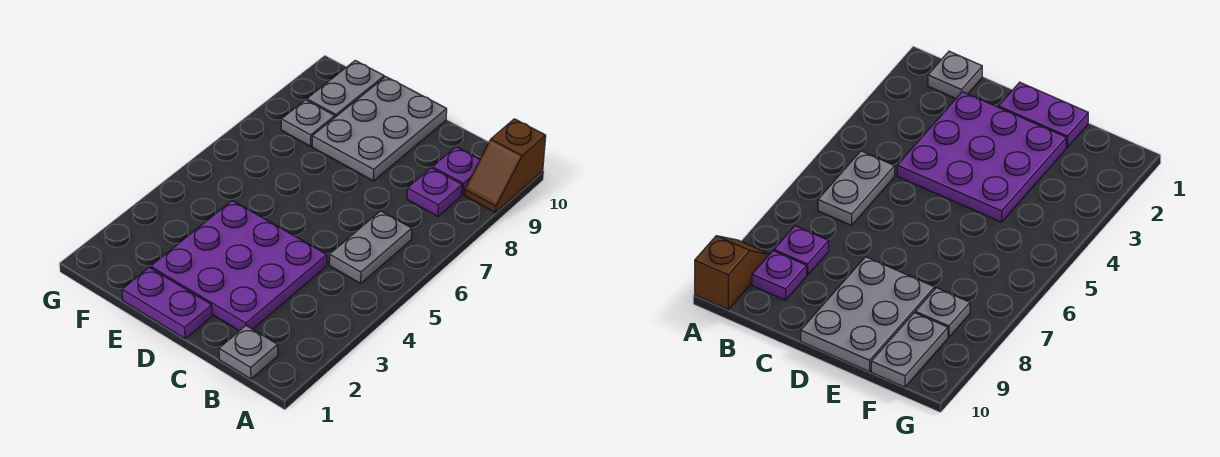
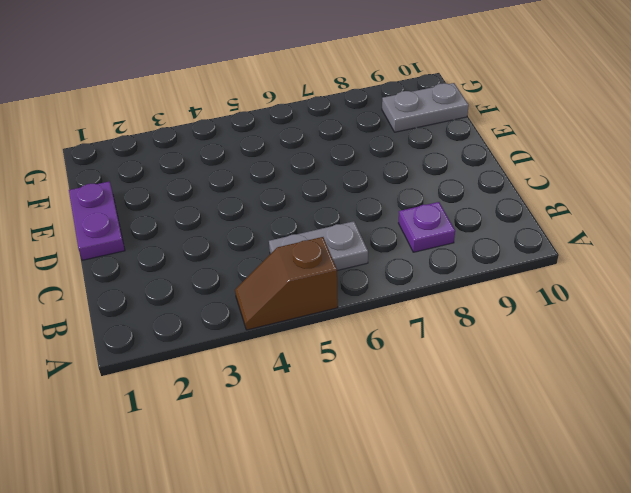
brown 1x2 slope [235,237,338,330] -> brown 1x2 slope moved to [464,119,546,213]
none -> grey 1x1 plate [219,326,278,379]
none -> purple 1x1 plate [432,147,480,195]

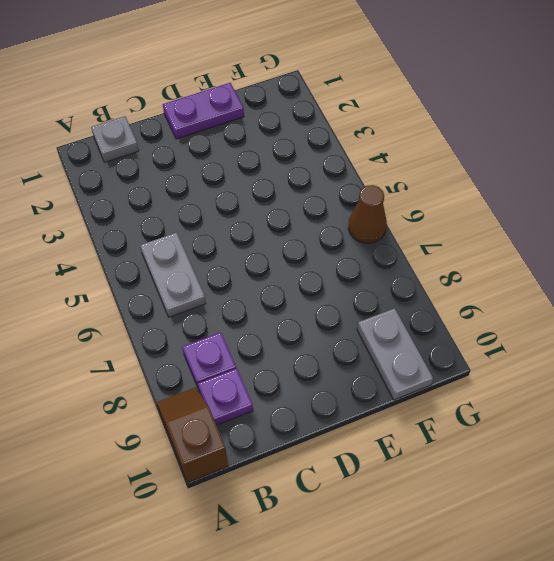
brown 1x1 cone [348,185,387,243] -> none
none -> purple 3x3 plate [151,200,327,331]
none -> grey 2x3 plate [312,77,447,181]

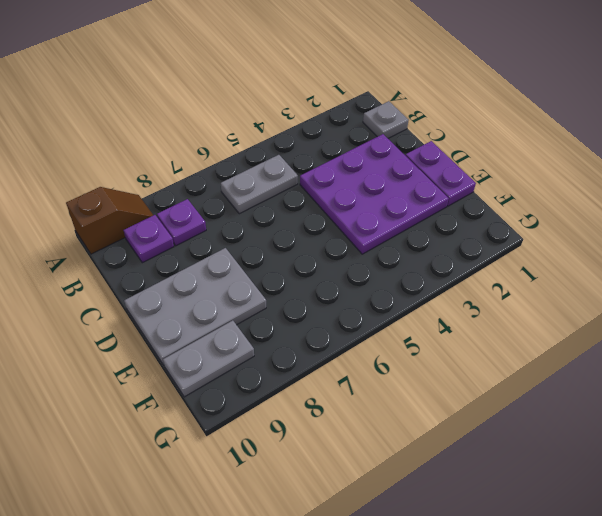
none -> grey 1x1 plate [281,100,335,146]

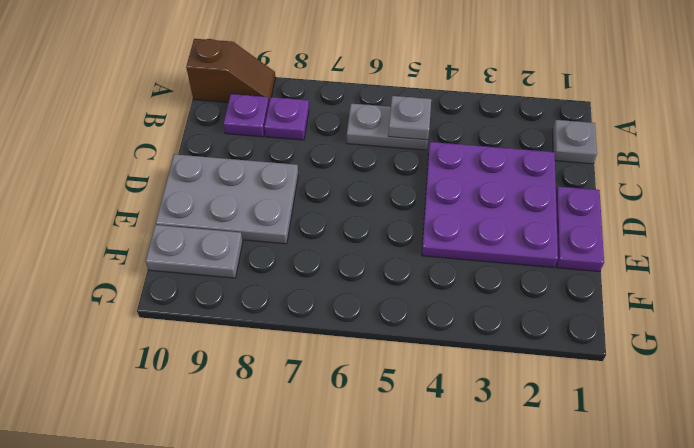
grey 1x1 plate [388,96,431,140] -> grey 1x1 plate moved to [281,100,335,146]

